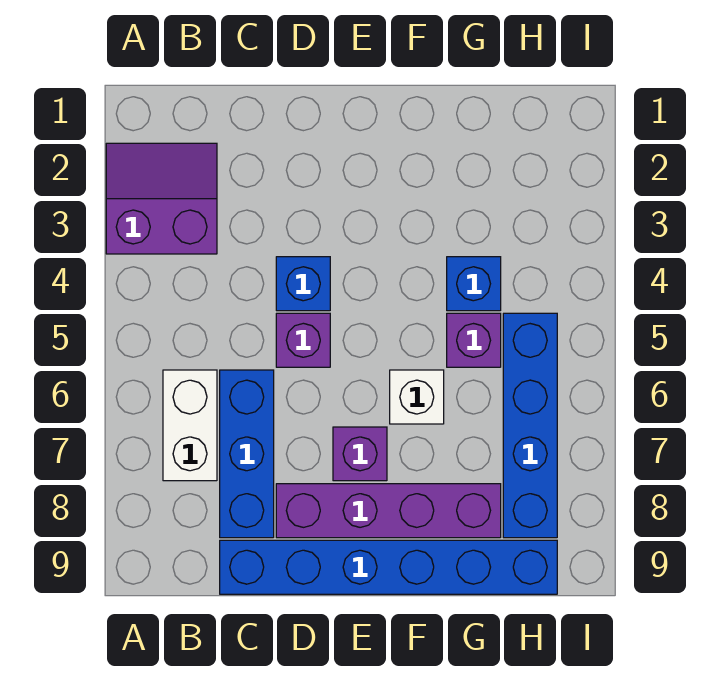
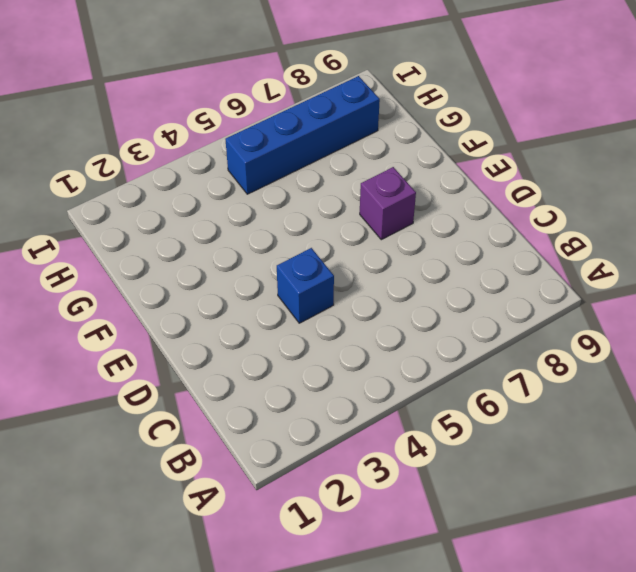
none -> purple 2x2 slope [106,143,217,254]
none -> white 1x2 brick [163,370,217,481]
none -> blue 1x3 brick [220,370,274,538]

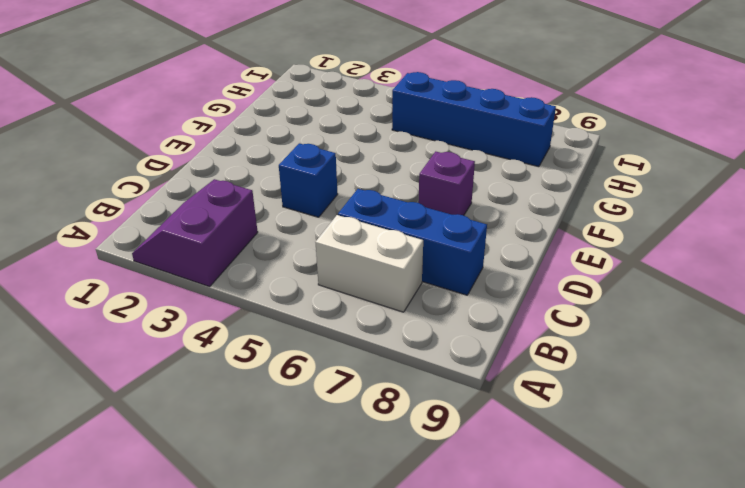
none -> blue 1x6 brick [220,540,557,594]
none -> purple 1x1 brick [276,313,330,367]
none -> purple 1x4 brick [276,484,501,538]

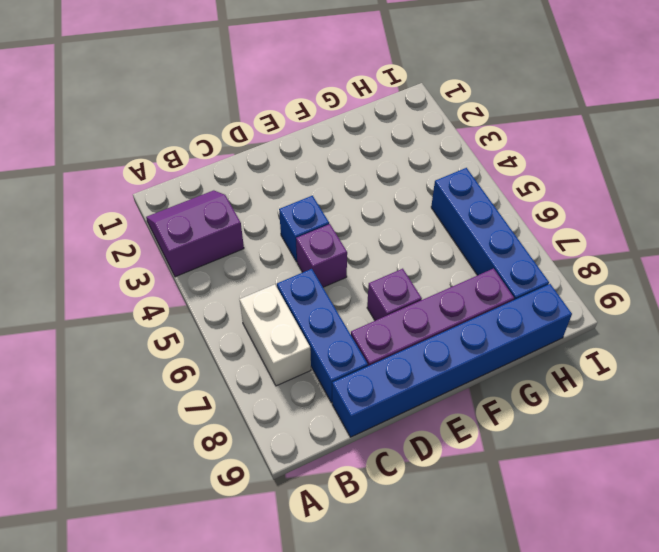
none -> white 1x1 brick [390,370,444,424]
none -> blue 1x1 brick [447,257,501,311]
none -> purple 1x1 brick [447,313,501,367]

